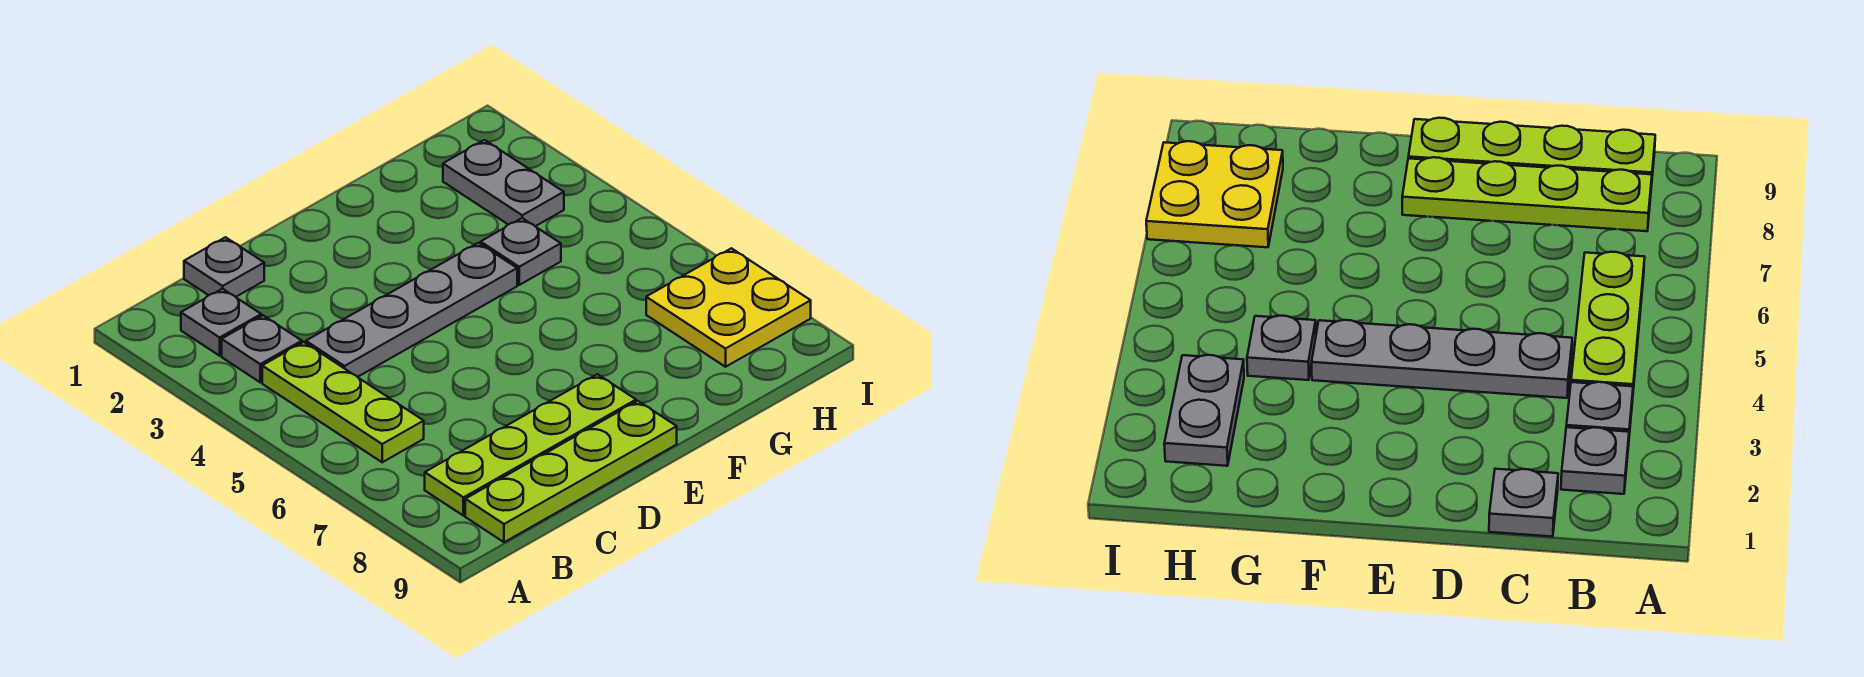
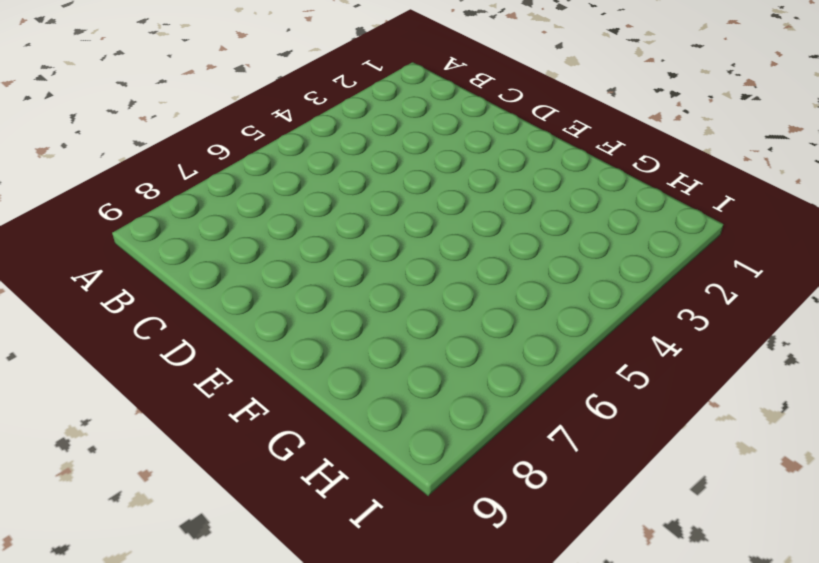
none -> grey 1x1 plate [181,289,261,356]
none -> grey 1x1 plate [222,315,302,382]

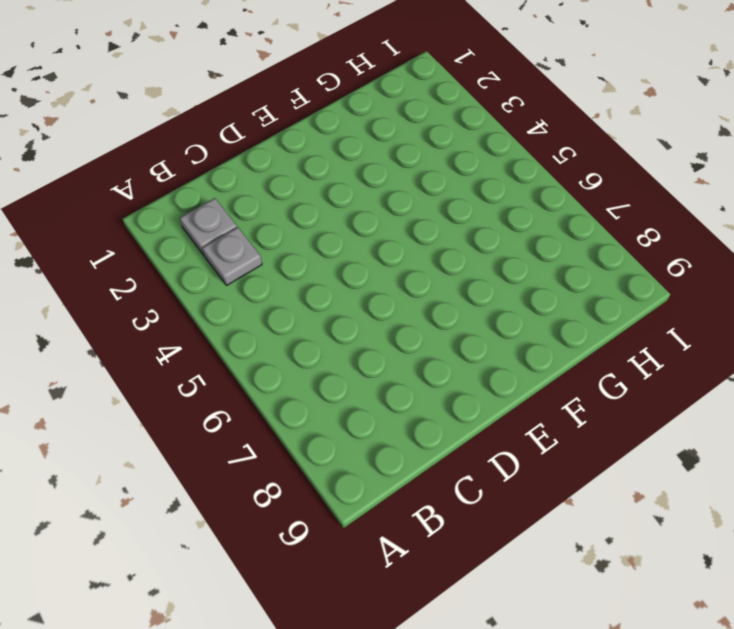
none -> lime 1x3 plate [262,342,424,462]
none -> lime 1x4 plate [425,374,636,516]

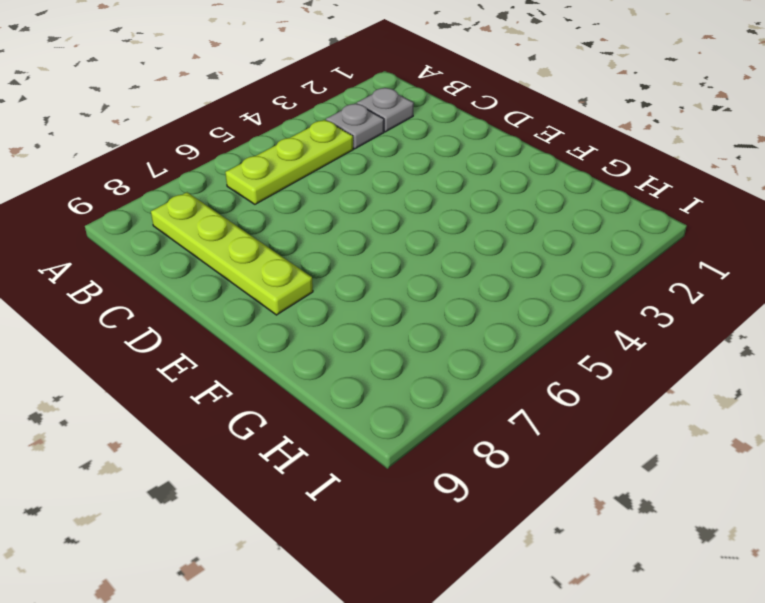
none -> lime 1x4 plate [465,401,677,542]
none -> grey 1x1 plate [184,237,264,297]

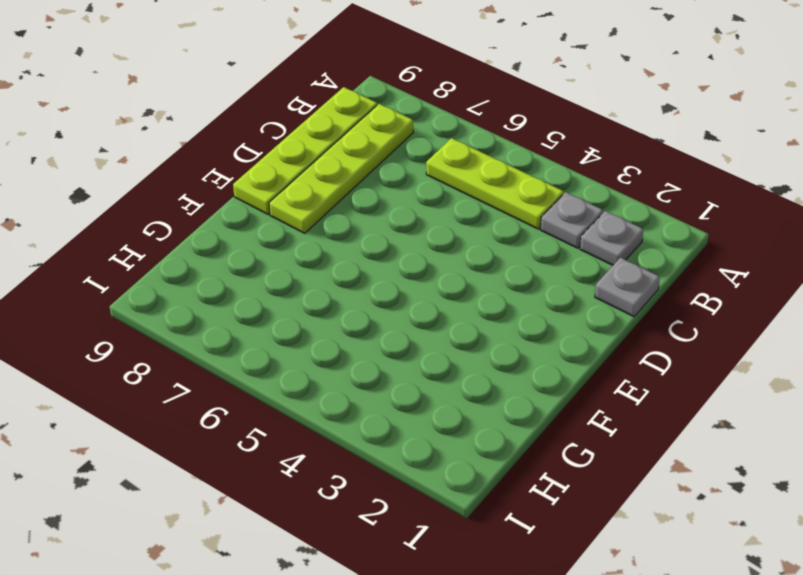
none -> grey 1x4 plate [306,243,517,377]
none -> grey 1x1 plate [481,218,561,285]

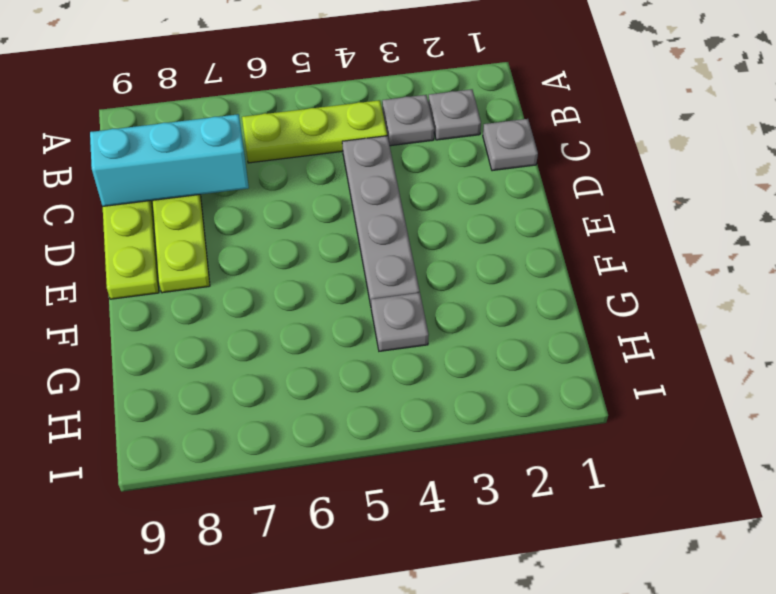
cyan 1x3 brick [90,114,249,206] -> none
none -> grey 1x2 plate [443,140,564,226]
none -> yellow 2x2 plate [646,248,811,367]

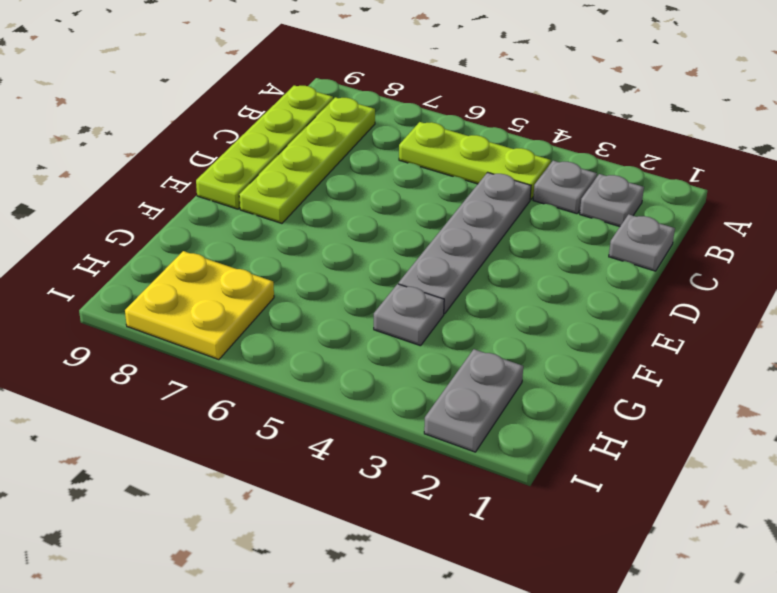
grey 1x2 plate [424,349,523,452] -> grey 1x2 plate turned to [443,140,564,226]

